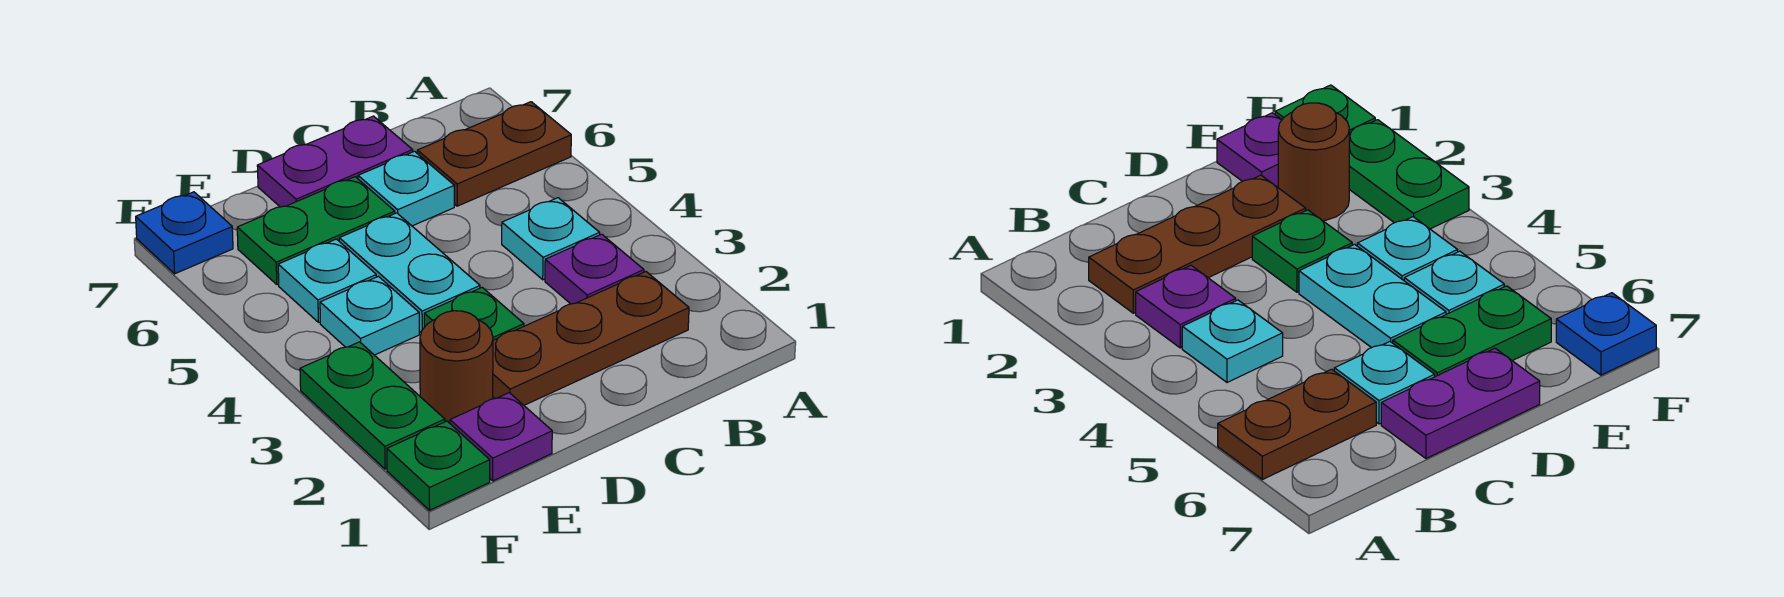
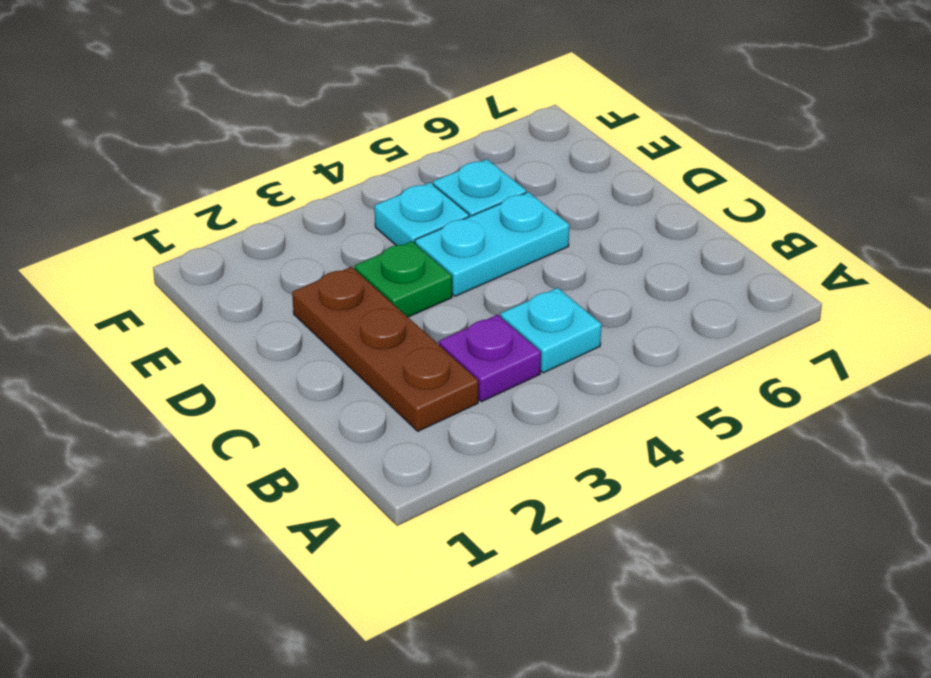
none -> brown 1x2 plate [417,102,571,206]
none -> cyan 1x1 plate [358,151,454,226]
none -> purple 1x2 plate [257,116,413,207]

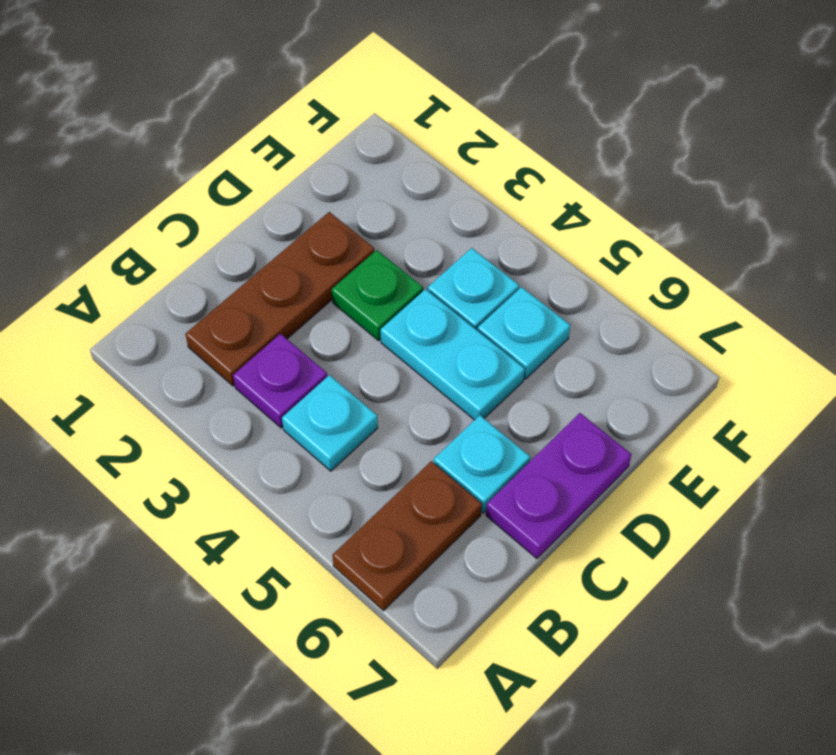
none -> green 1x2 plate [237,177,395,285]
none -> purple 1x1 plate [450,393,552,481]
none -> brown 1x1 round brick [420,311,493,423]

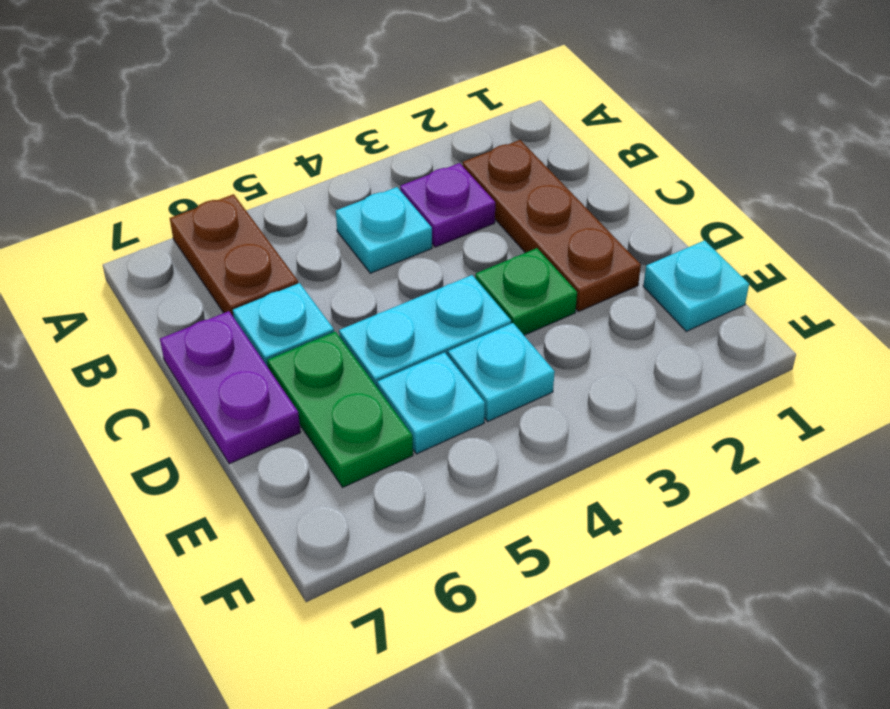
cyan 1x1 plate [643,240,749,331] -> purple 1x1 plate [450,393,552,481]
none -> brown 1x1 round brick [420,311,493,423]
none -> green 1x1 plate [387,421,490,510]
none -> green 1x2 plate [300,342,445,469]

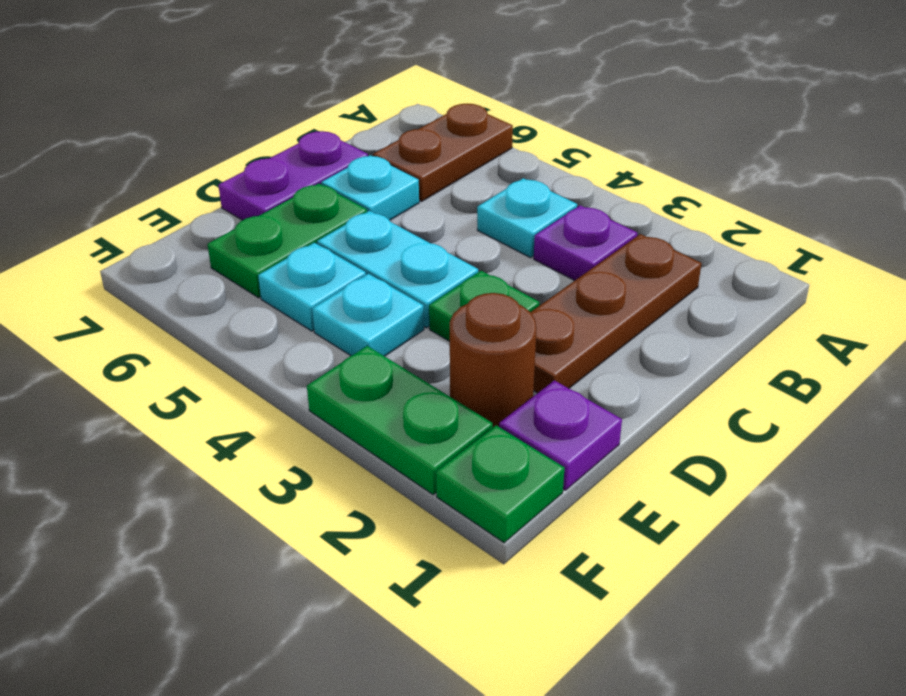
none -> blue 1x1 plate [136,192,233,274]

